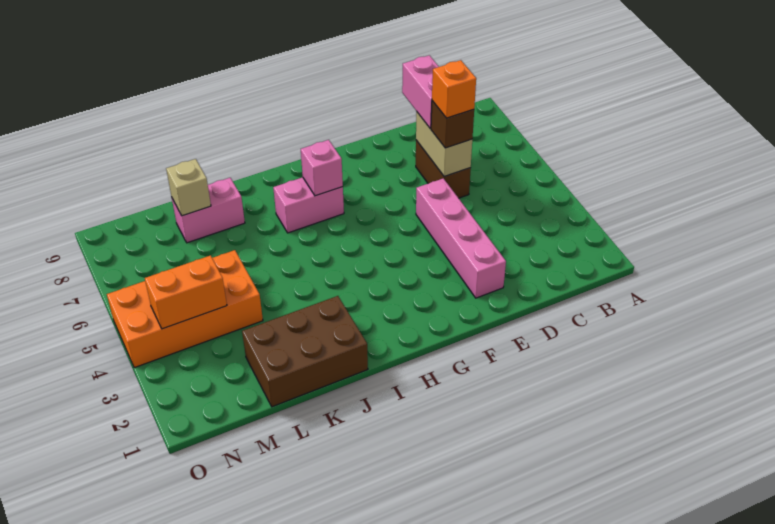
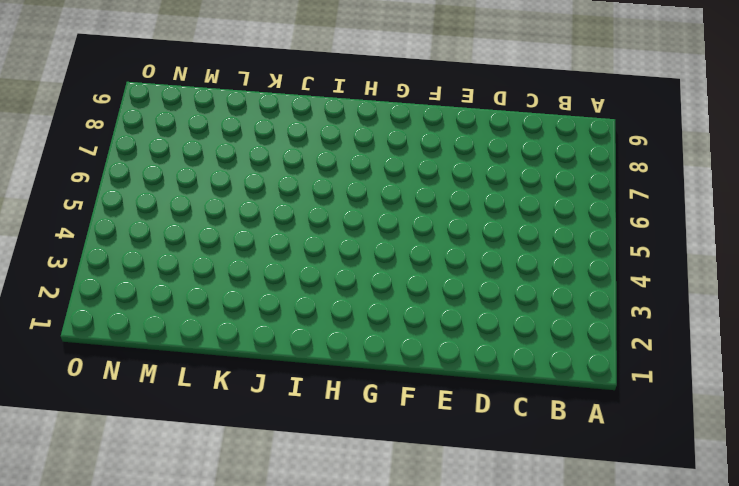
none -> brown 1x2 brick [416,140,471,198]
none -> pink 1x4 brick [416,178,506,298]
none -> pink 1x2 brick [273,177,344,233]

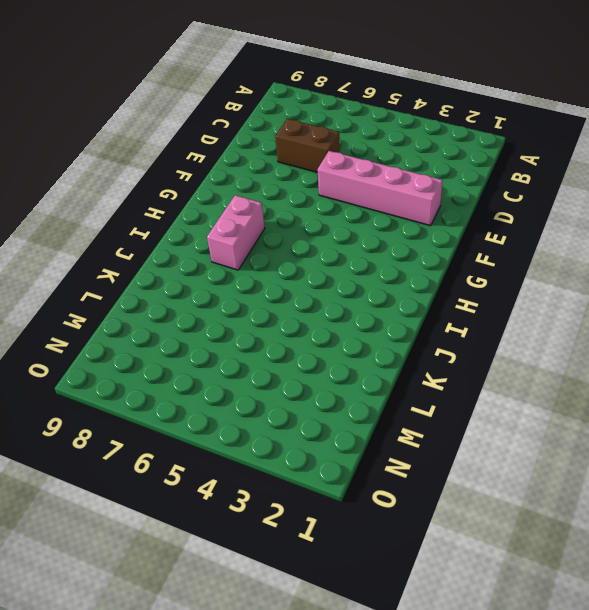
none -> brown 2x3 brick [242,296,368,407]
none -> pink 1x2 brick [172,178,245,243]
none -> orange 2x4 brick [107,250,263,368]

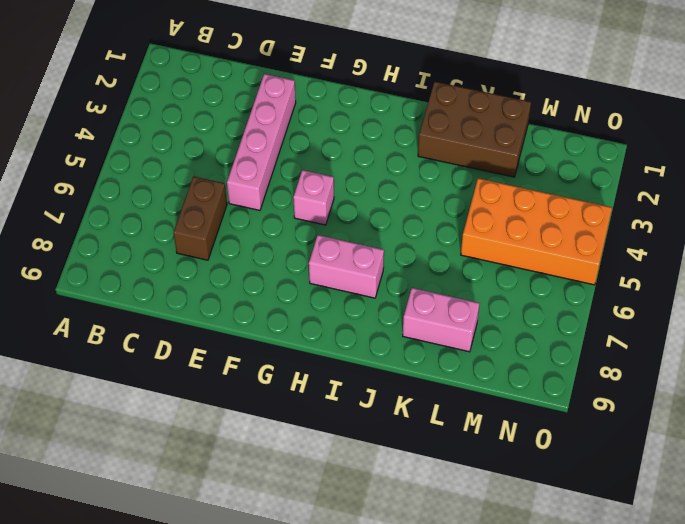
pink 1x1 brick [293,170,334,225] -> pink 1x1 brick moved to [301,140,343,196]
none -> tan 1x2 brick [416,112,472,177]
none -> tan 1x1 brick [166,159,211,216]
none -> orange 1x2 brick [145,255,227,329]

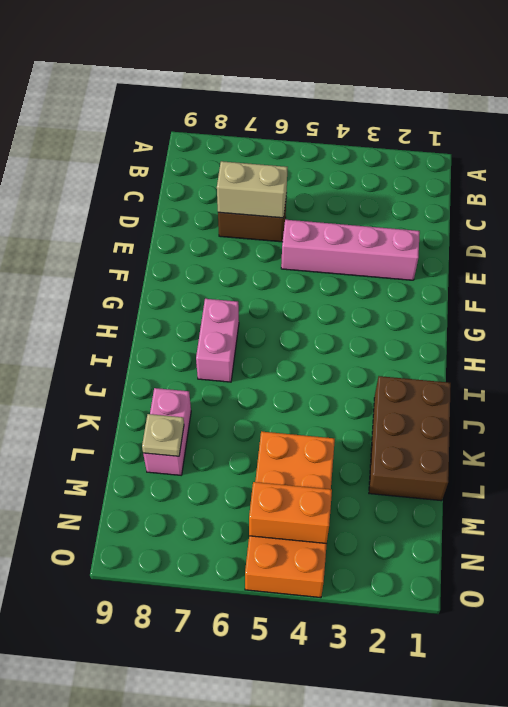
tan 1x1 plate [142,414,184,456] -> tan 1x1 brick [166,159,211,216]
orange 1x2 brick [249,482,332,544] -> orange 1x2 brick turned to [145,255,227,329]
none -> pink 1x1 brick [301,140,343,196]
none -> brown 1x1 brick [431,101,474,148]
none -> pink 1x2 brick [402,55,439,129]

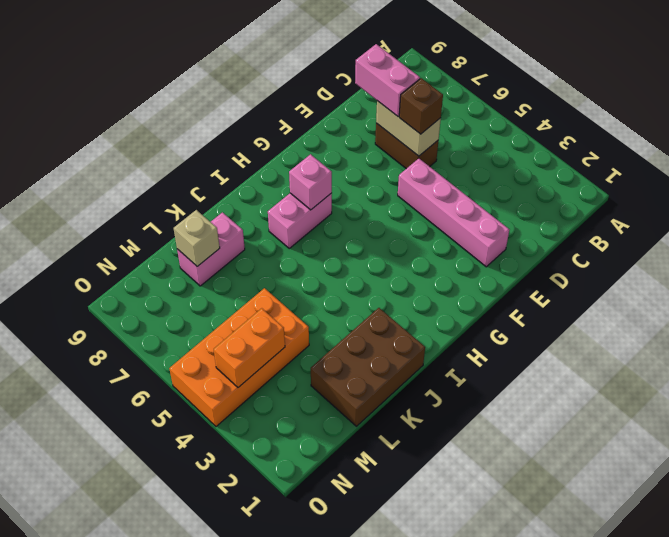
none -> orange 1x1 brick [432,60,476,118]

